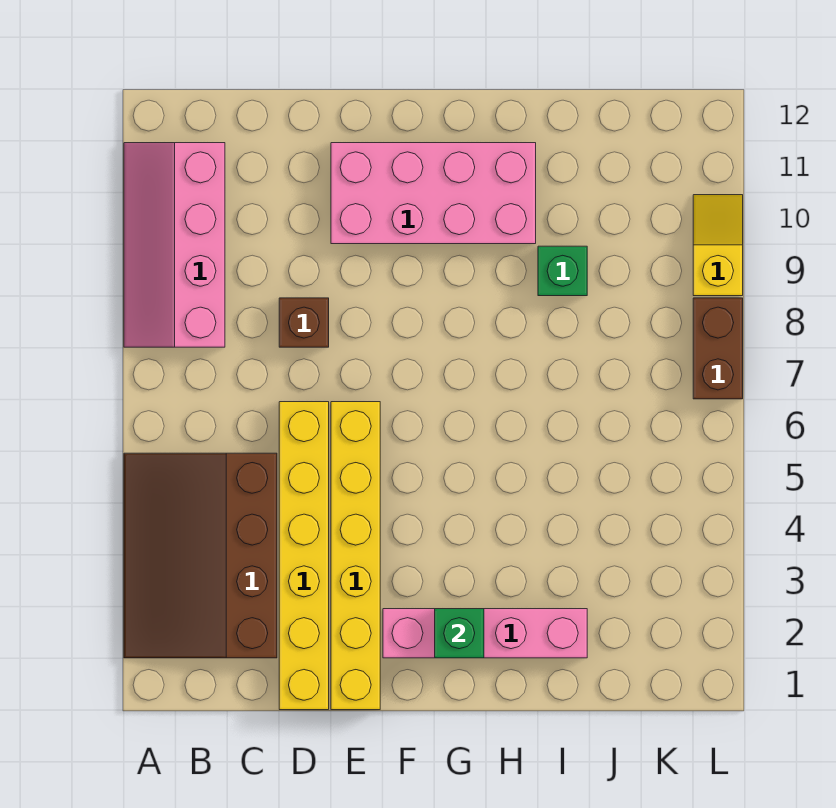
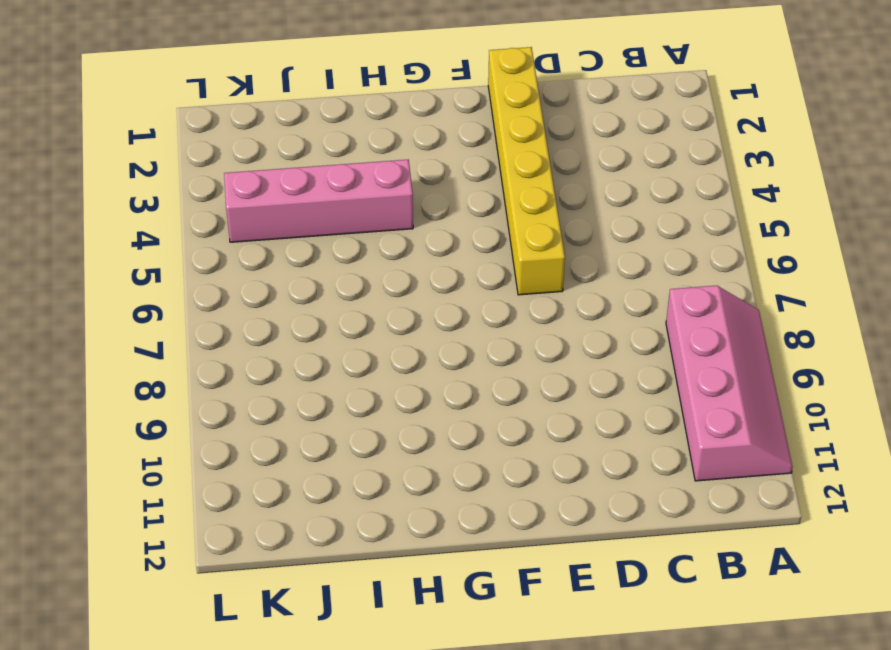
pink 1x4 brick [224,160,413,242] -> pink 1x4 brick moved to [383,609,587,658]
none -> brown 3x4 slope [124,453,277,658]
none -> yellow 1x6 brick [279,402,329,710]

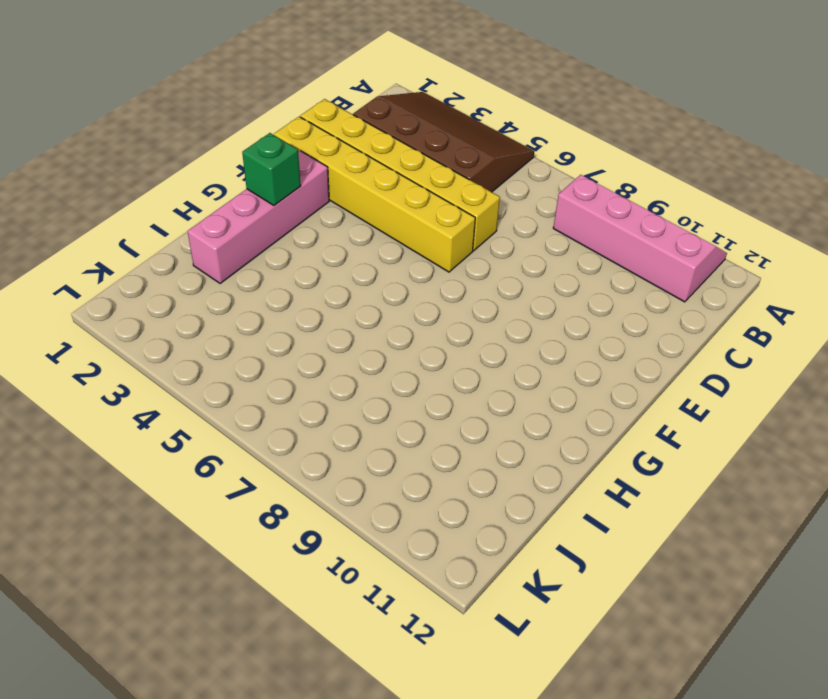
none -> brown 1x1 brick [279,298,329,347]
none -> pink 2x4 brick [331,143,536,244]

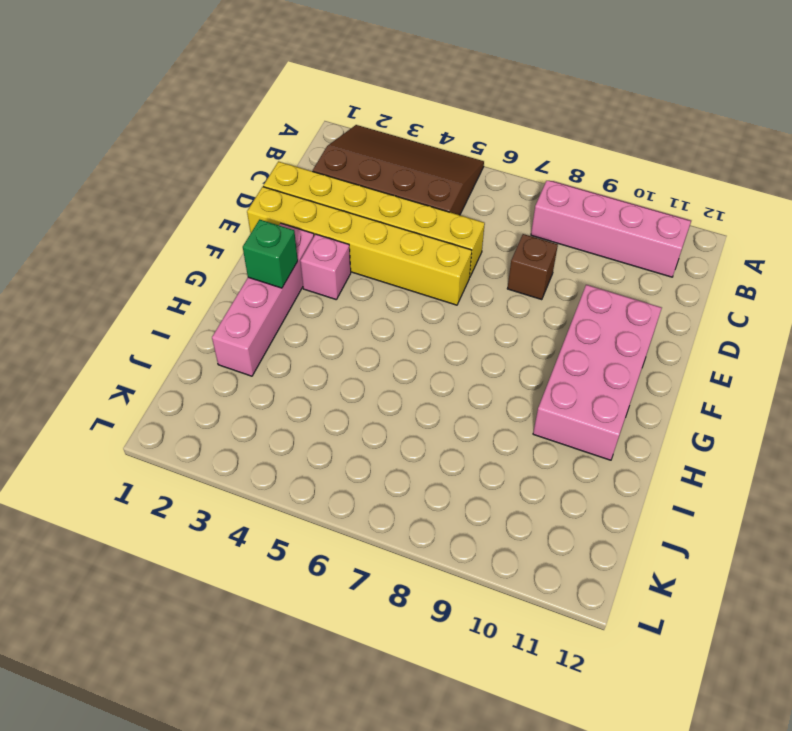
pink 1x1 brick [300,234,351,300] -> none
none -> green 1x1 brick [538,246,587,296]
none -> brown 1x2 brick [693,298,743,399]

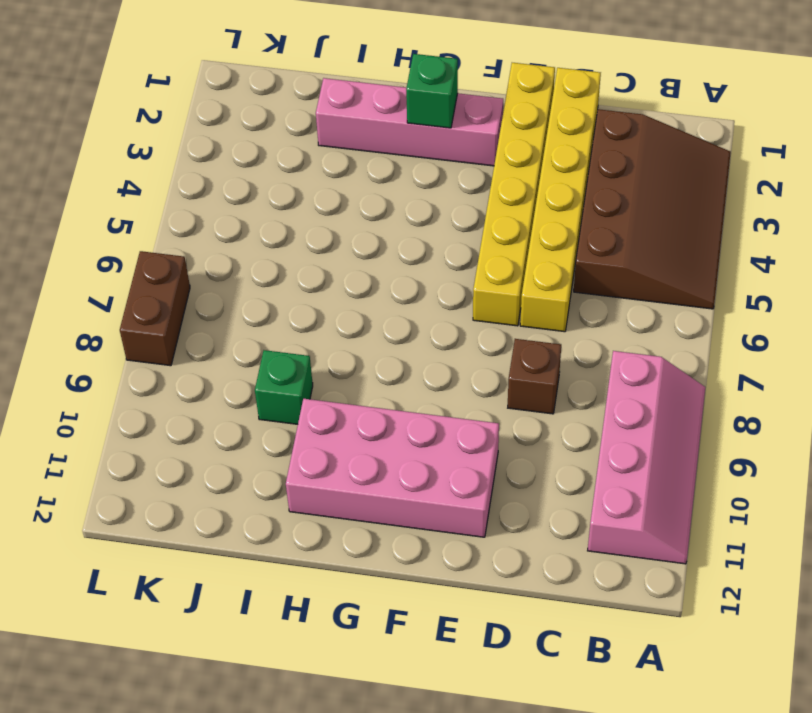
none -> yellow 1x2 slope [693,195,743,296]

